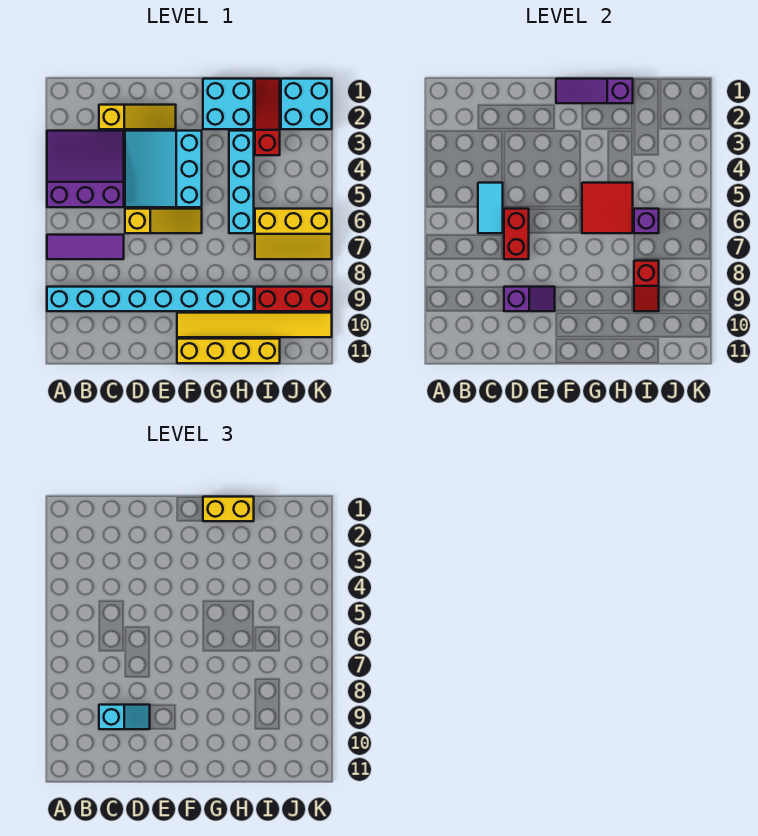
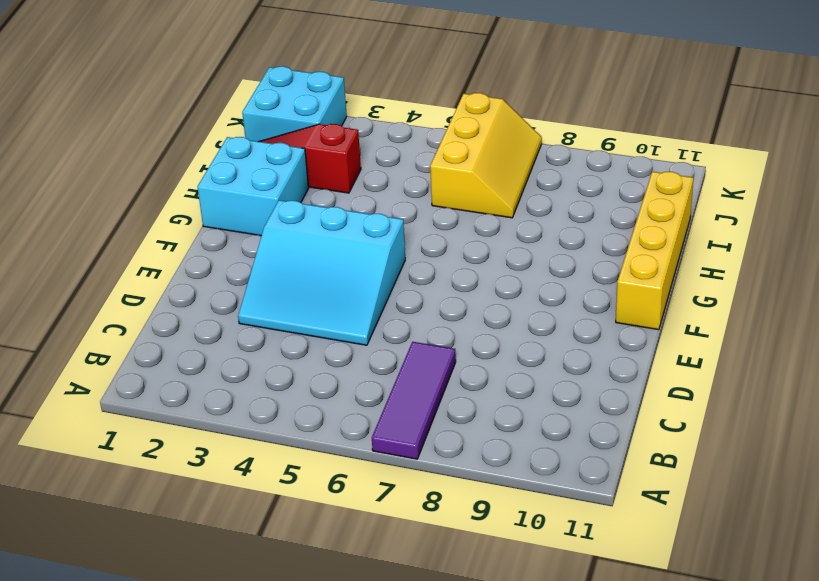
none -> purple 3x3 slope [47,131,124,207]
none -> cyan 1x8 brick [47,287,254,311]
none -> yellow 1x3 slope [99,105,176,129]

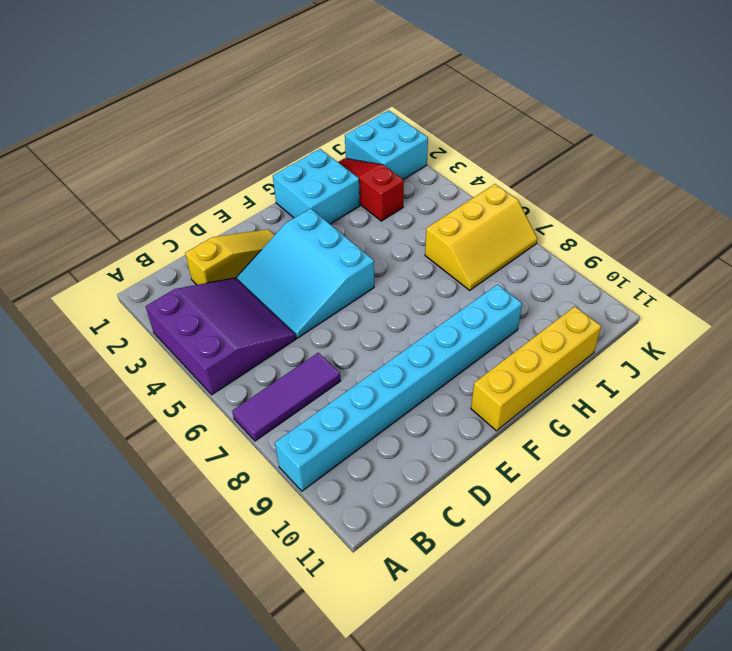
purple 3x3 slope [146,278,296,395] -> purple 3x3 slope turned to [47,131,124,207]
none -> yellow 1x3 slope [125,209,202,233]
none -> yellow 1x6 tile [177,313,332,337]
none -> cyan 1x4 brick [229,131,254,233]

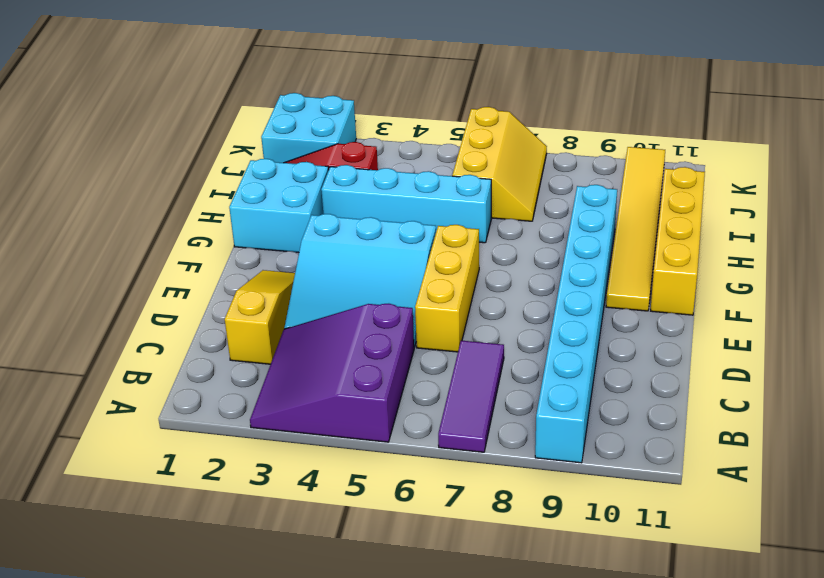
yellow 1x3 brick [415,225,479,352] -> yellow 1x3 slope [125,209,202,233]
none -> red 1x3 brick [255,287,332,311]
none -> cyan 1x2 tile [478,183,503,233]
none -> red 1x2 brick [504,209,529,259]

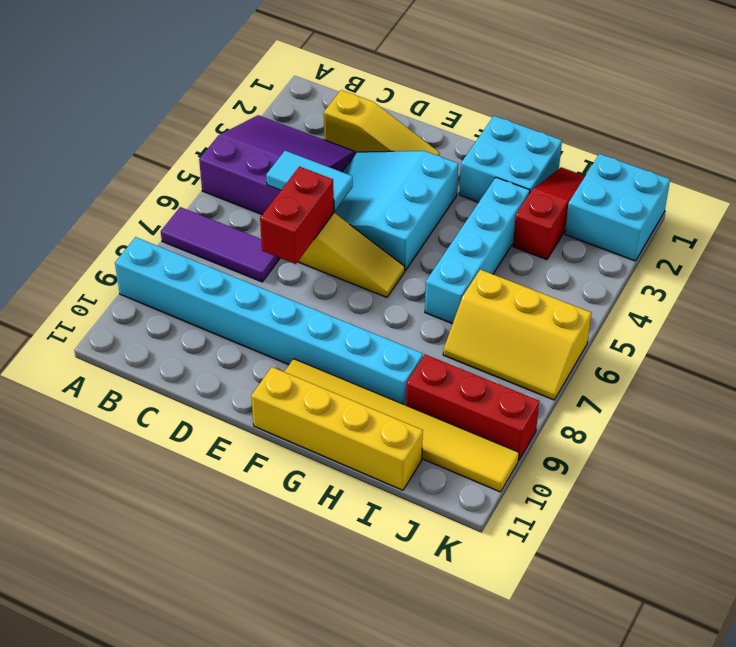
cyan 1x2 tile [266,151,353,211] -> cyan 1x2 tile turned to [478,183,503,233]
none -> purple 1x2 slope [504,287,555,311]
none -> purple 1x3 slope [556,79,633,103]
none -> red 2x2 tile [582,183,633,233]

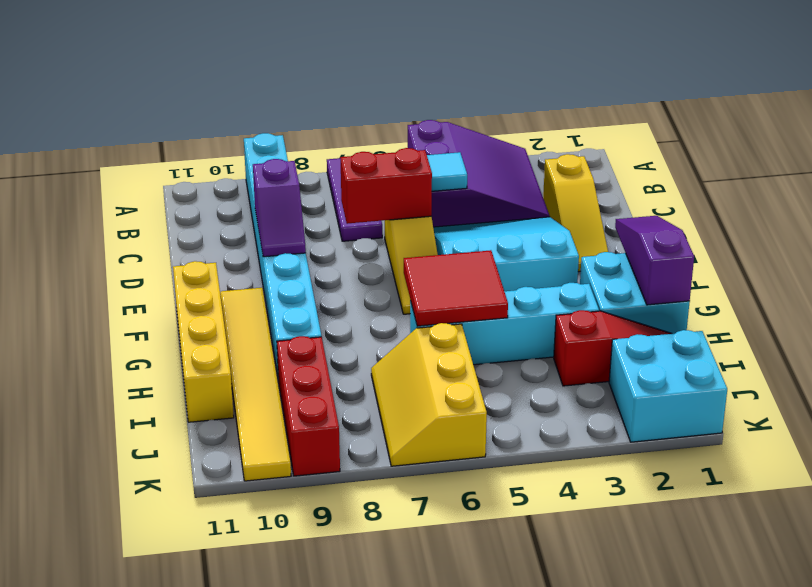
none -> purple 1x1 brick [634,209,659,233]
none -> red 1x2 slope [634,261,659,311]
none -> cyan 1x2 slope [99,705,150,729]

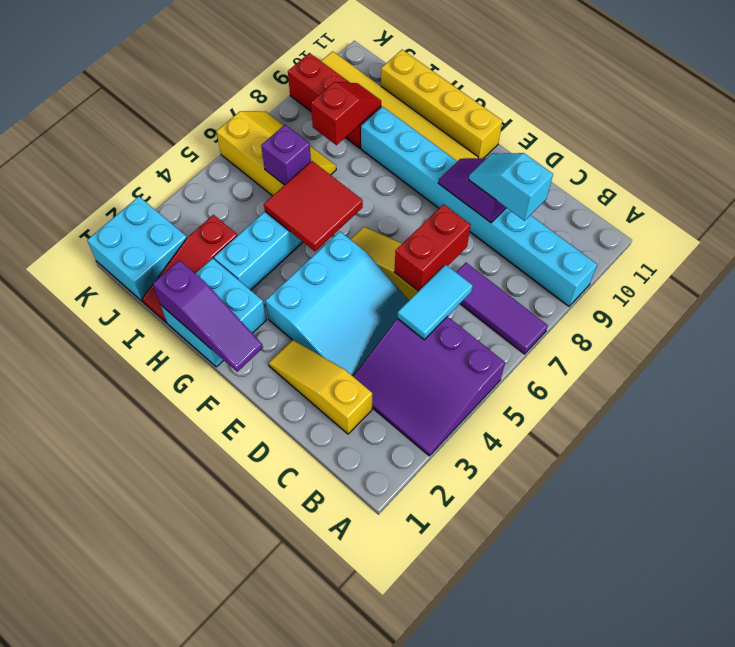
none -> yellow 1x2 brick [203,497,254,521]

